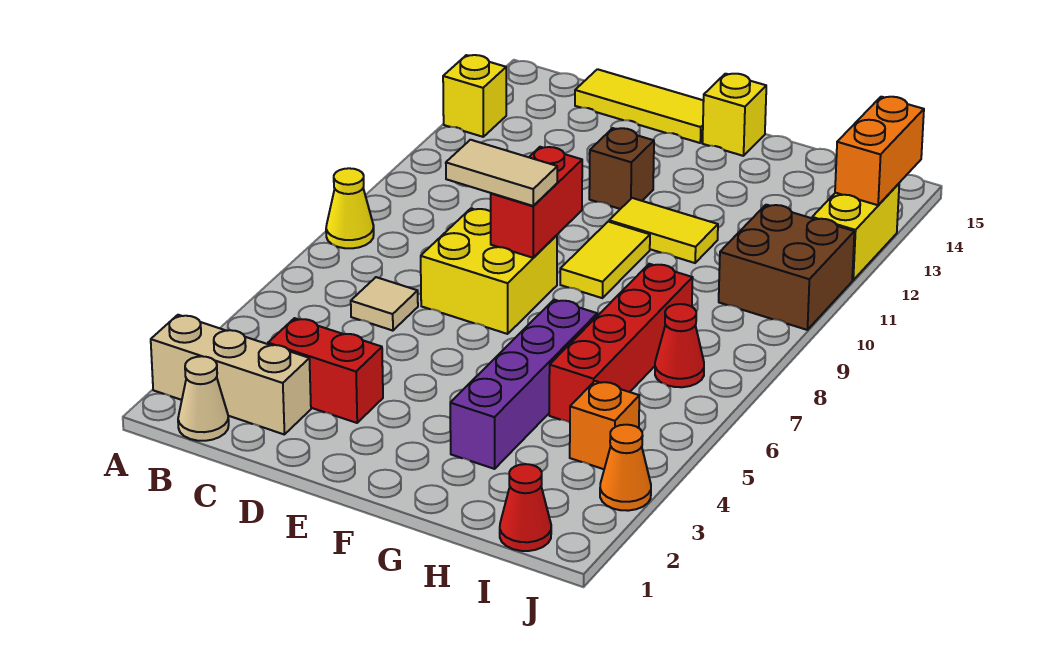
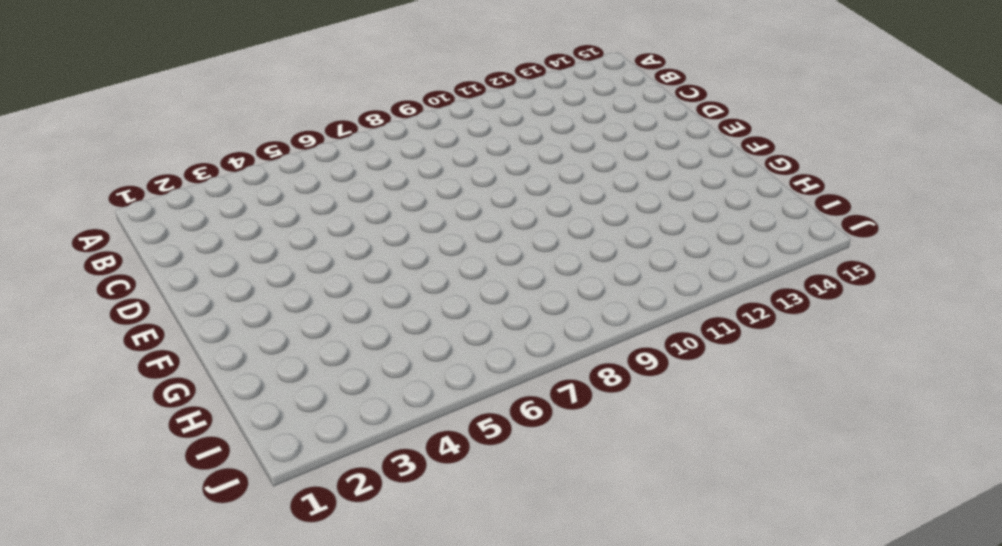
none -> tan 1x3 brick [151,315,311,435]
none -> yellow 1x1 cone [326,168,374,248]
none -> yellow 1x1 brick [443,55,506,137]

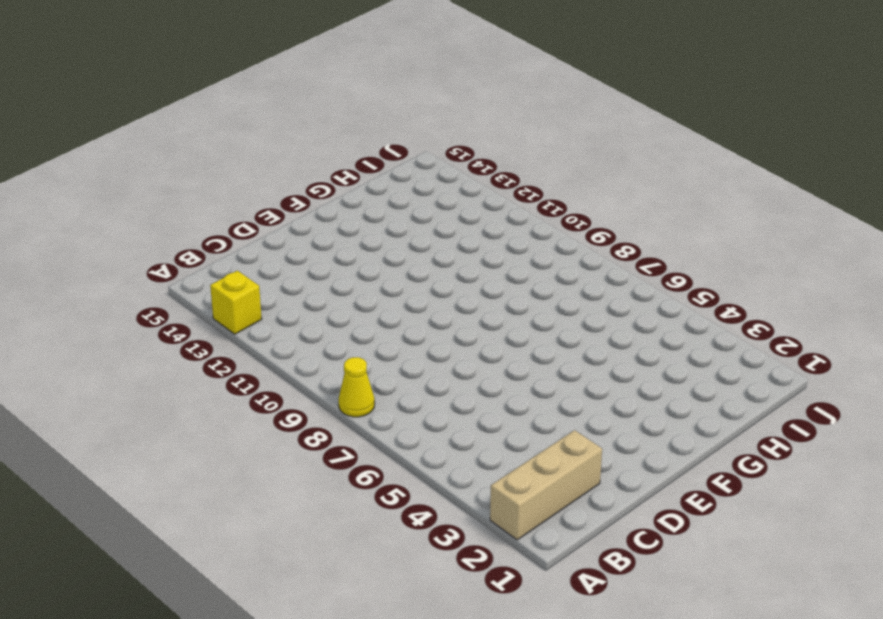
none -> tan 1x1 cone [178,356,229,441]
none -> red 1x2 brick [268,318,383,423]
none -> tan 1x1 tile [351,277,418,331]

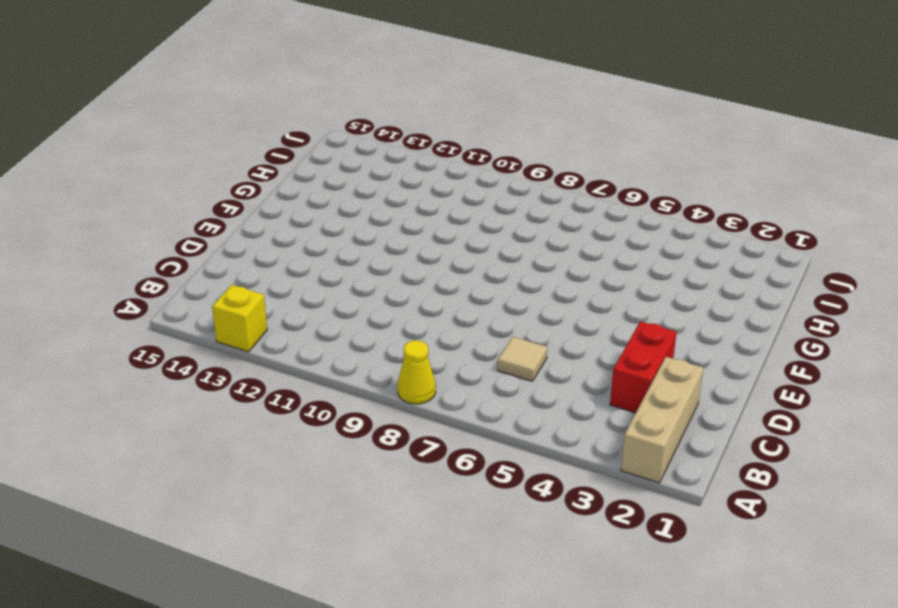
none -> tan 1x1 cone [178,356,229,441]
none -> yellow 1x3 tile [575,69,704,143]
none -> yellow 2x2 brick [421,208,557,334]

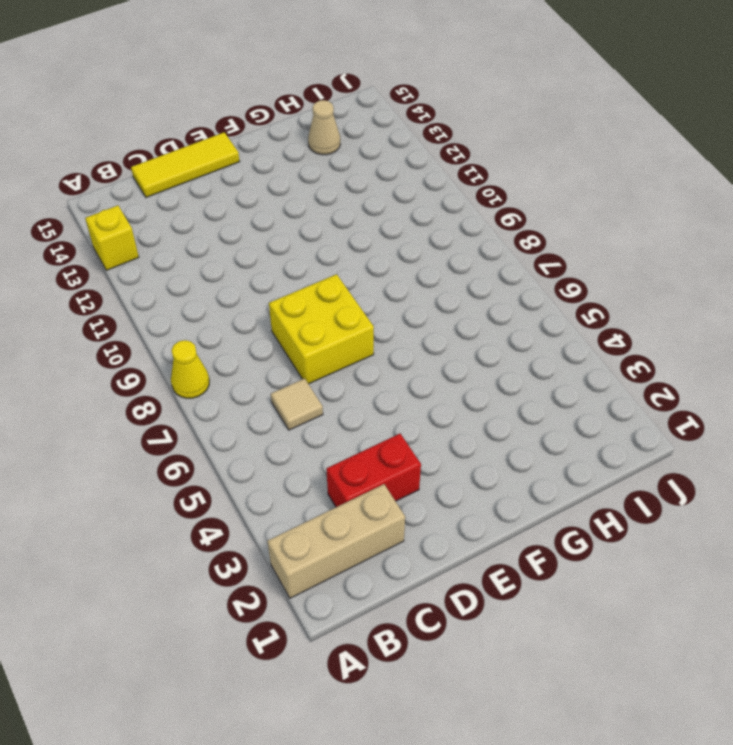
tan 1x1 cone [308,100,340,155] -> tan 1x1 cone moved to [178,356,229,441]
none -> brown 1x1 brick [589,128,654,209]
none -> yellow 1x2 tile [560,222,650,298]
none -> yellow 1x2 tile [609,198,718,263]

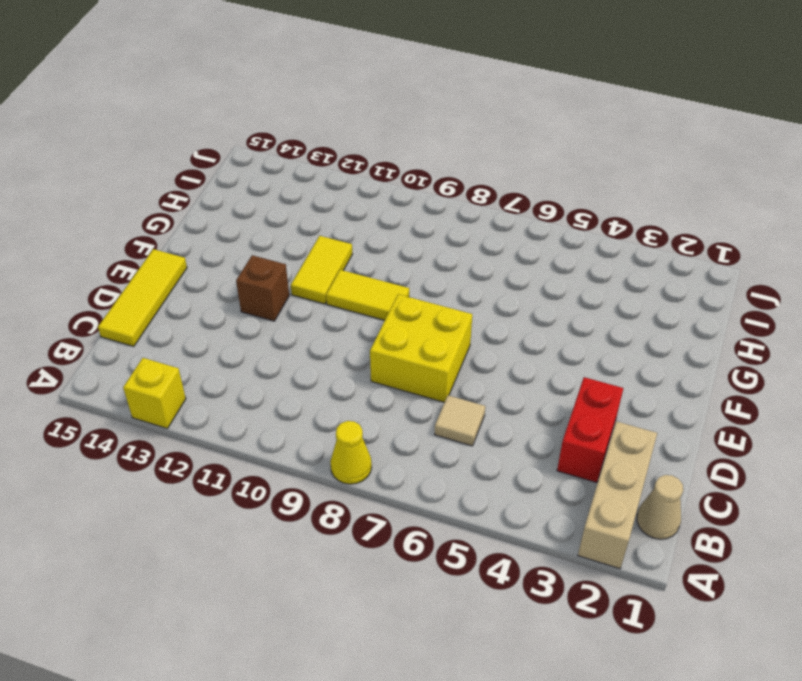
none -> yellow 1x1 brick [703,74,766,156]
none -> purple 1x4 brick [450,300,597,469]
none -> red 1x4 brick [549,264,693,423]

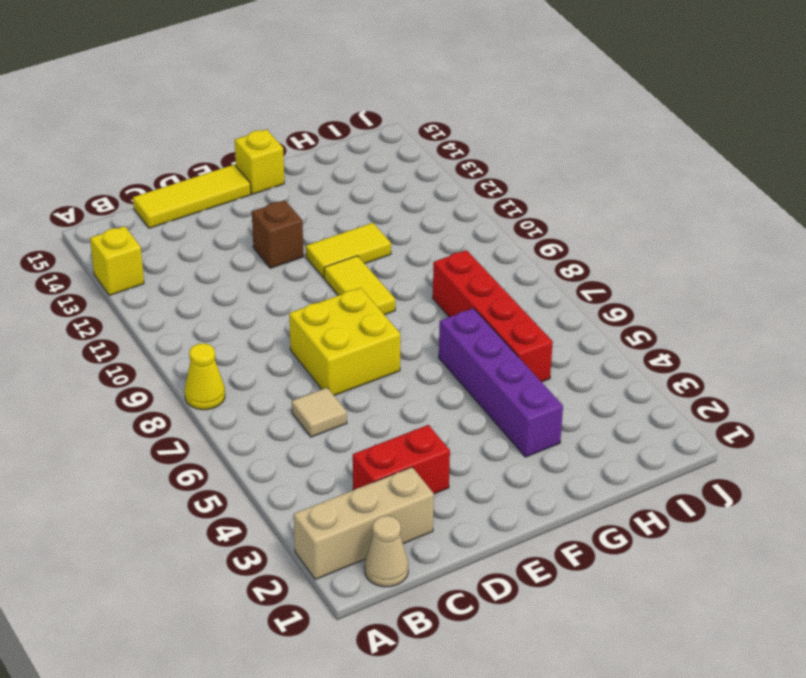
none -> red 1x1 cone [500,464,551,551]
none -> orange 1x1 brick [570,381,639,469]
none -> red 1x1 cone [655,304,704,387]

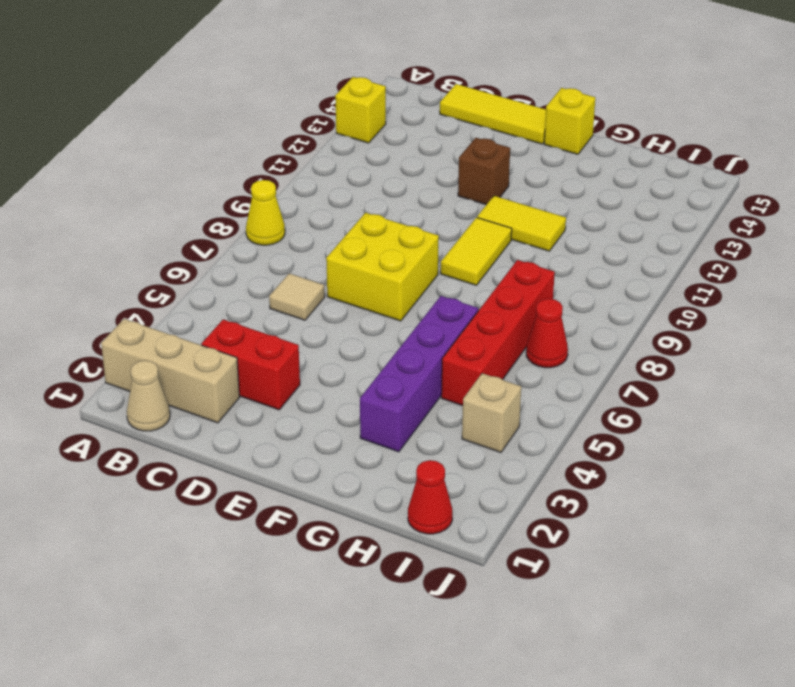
tan 1x1 brick [462,373,521,452] -> orange 1x1 brick [570,381,639,469]
none -> brown 2x2 brick [719,205,854,330]
none -> orange 1x1 cone [600,425,651,511]
none -> yellow 1x2 brick [812,184,899,280]

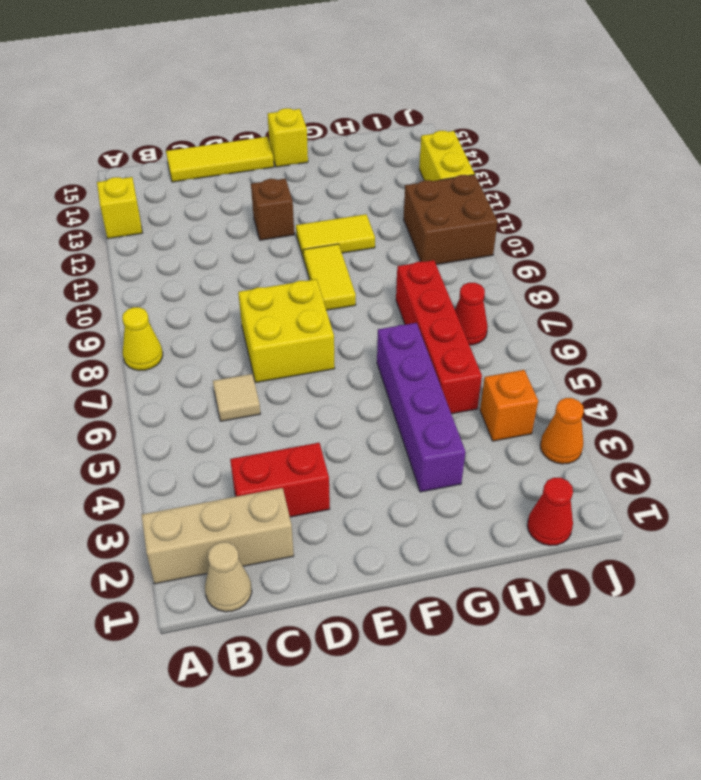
none -> red 1x2 brick [491,147,582,258]
none -> orange 1x2 brick [835,97,924,205]
none -> tan 1x2 tile [446,140,557,206]

